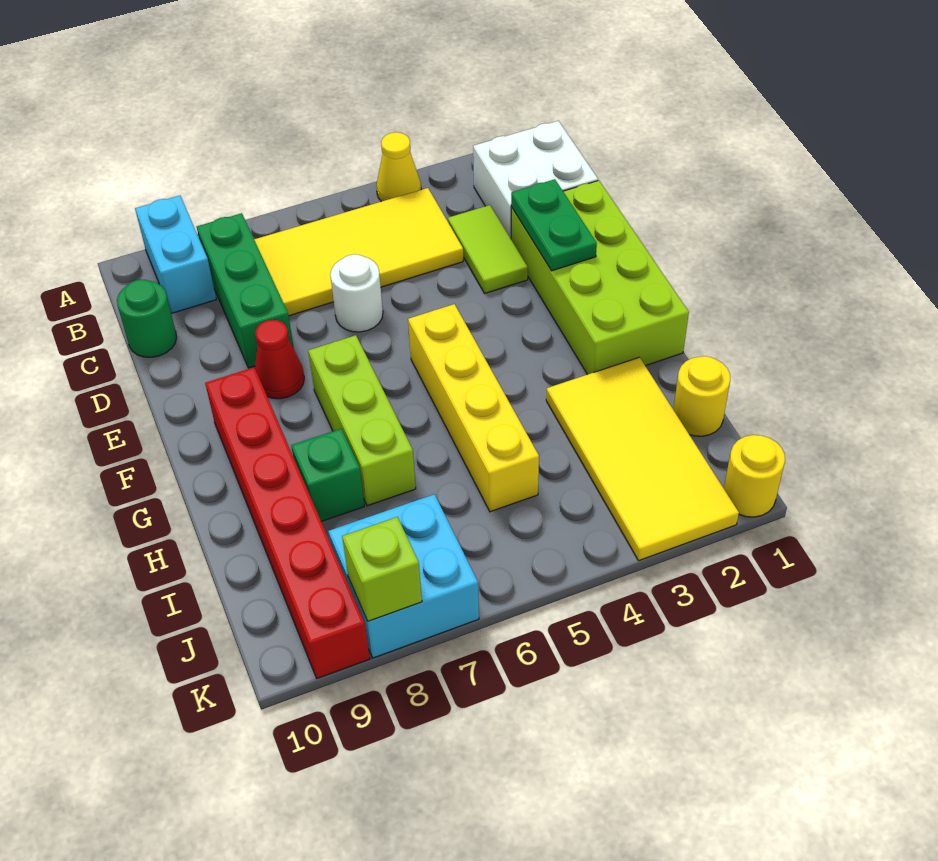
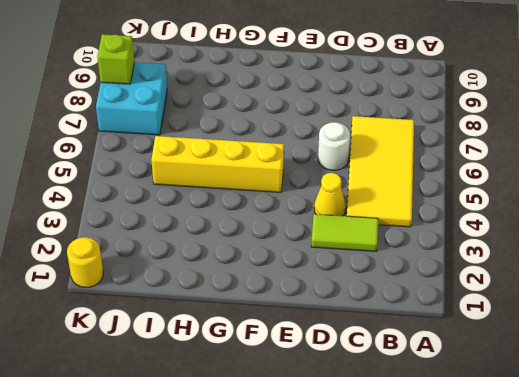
yellow 1x1 cone [314,173,346,216] -> yellow 1x1 cone moved to [376,132,421,202]
none -> cyan 1x2 brick [135,196,216,313]
none -> white 2x2 brick [473,121,598,238]
none -> green 1x3 brick [197,213,294,368]

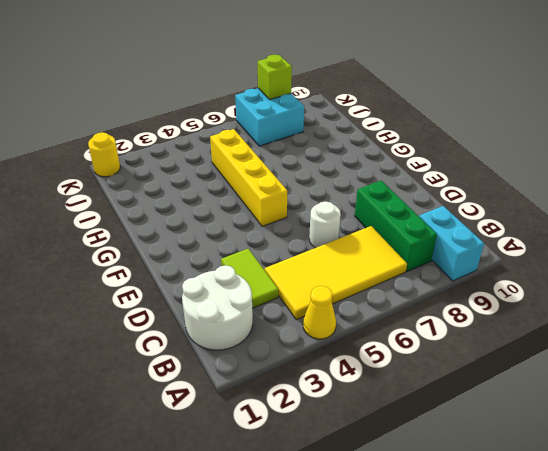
white 2x2 round brick [182,265,253,350] -> white 2x2 brick [473,121,598,238]
none -> green 1x1 round brick [117,280,177,357]
none -> lime 2x4 brick [511,180,689,375]
none -> red 1x1 cone [255,320,304,399]

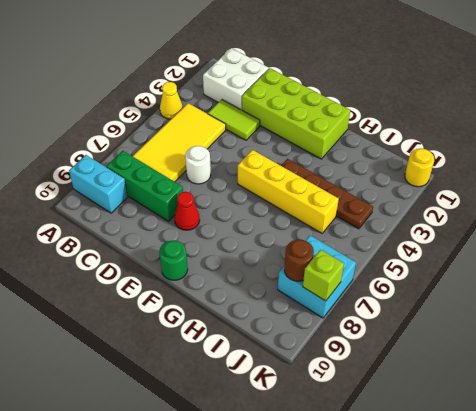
green 1x1 round brick [159,240,188,280] -> green 1x1 round brick moved to [117,280,177,357]
brown 1x4 plate [281,159,373,229] -> none
brown 1x1 round brick [284,239,314,281] -> none
none -> lime 1x3 brick [308,335,416,506]
none -> red 1x6 brick [205,368,370,678]
none -> yellow 2x4 tile [546,357,739,560]

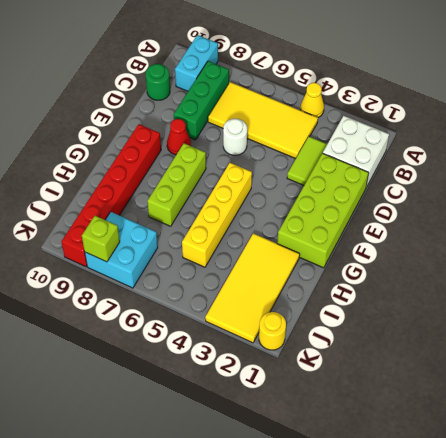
none -> green 1x1 brick [291,429,364,521]
none -> yellow 1x1 round brick [673,356,730,436]
none -> green 1x2 plate [511,179,597,271]

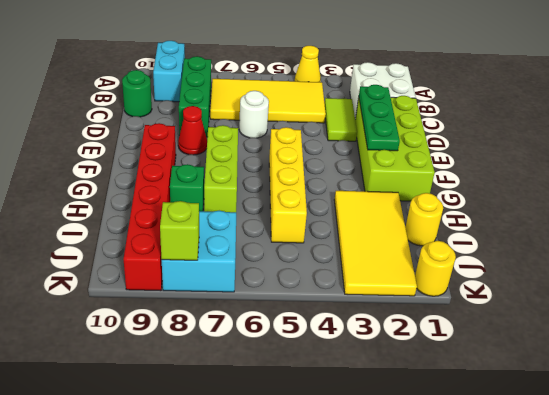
green 1x3 plate [359,85,400,151] -> green 1x2 plate [511,179,597,271]

